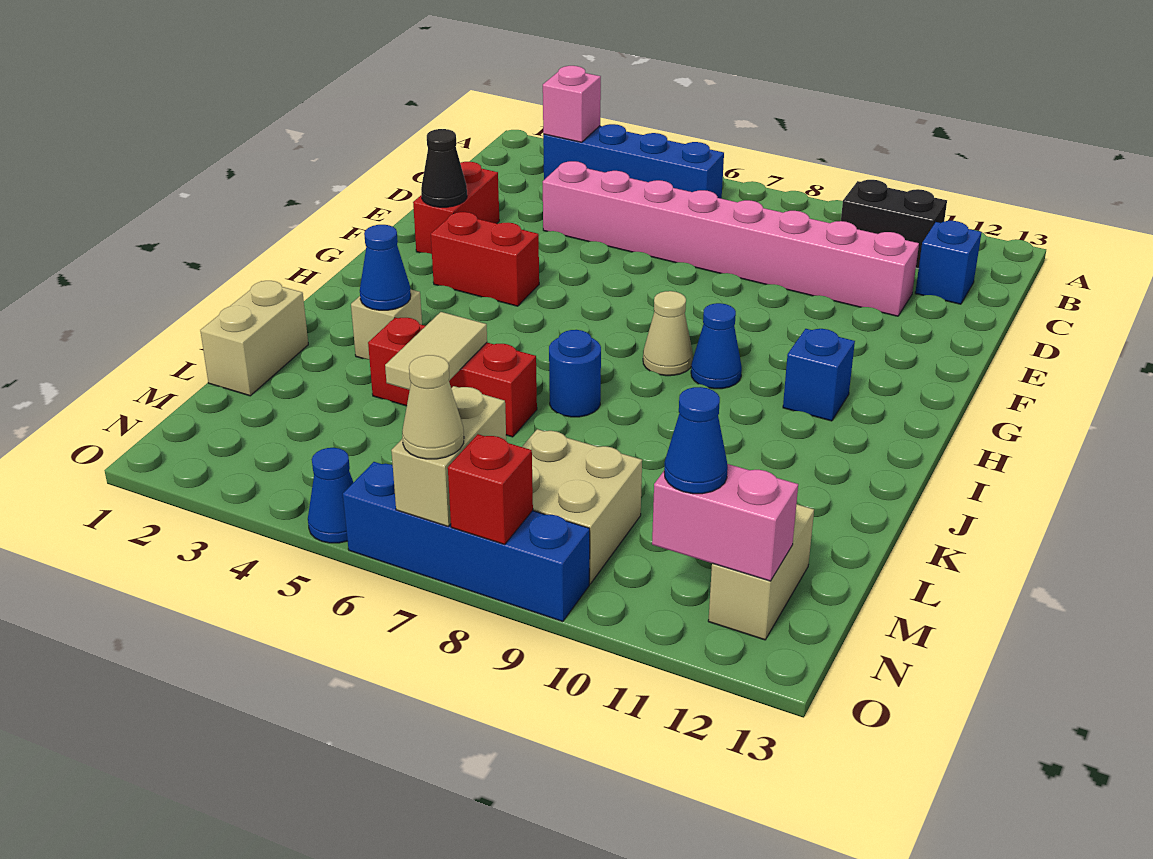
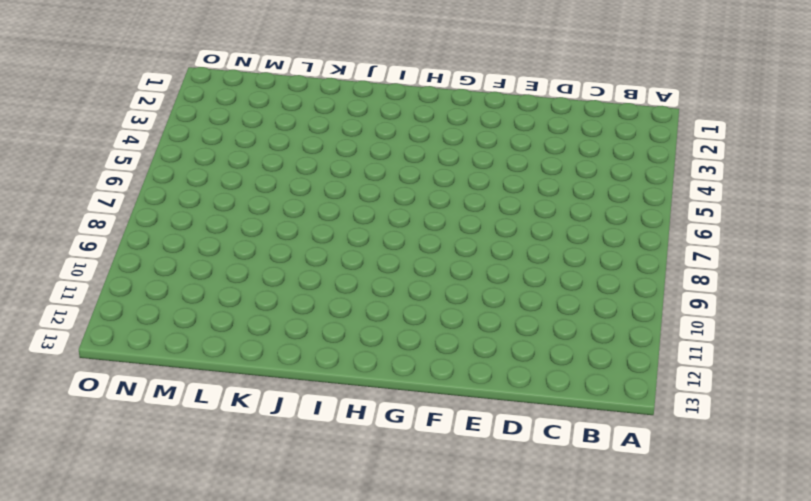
none -> blue 1x4 brick [543,124,724,199]
none -> black 1x2 brick [841,180,947,269]
none -> blue 1x1 brick [915,221,982,304]

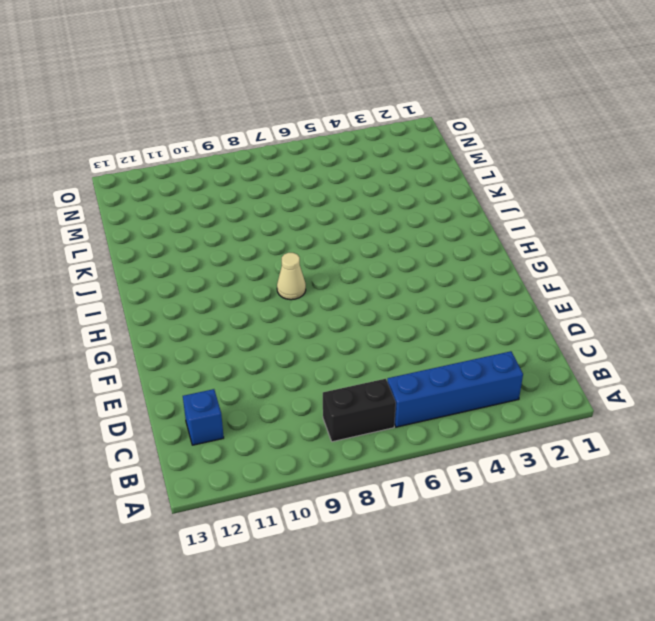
black 1x2 brick [323,379,396,442] -> black 1x2 brick moved to [841,180,947,269]
none -> pink 1x8 brick [543,161,919,316]
none -> red 1x2 brick [413,162,499,254]
none -> red 1x2 brick [431,212,539,306]

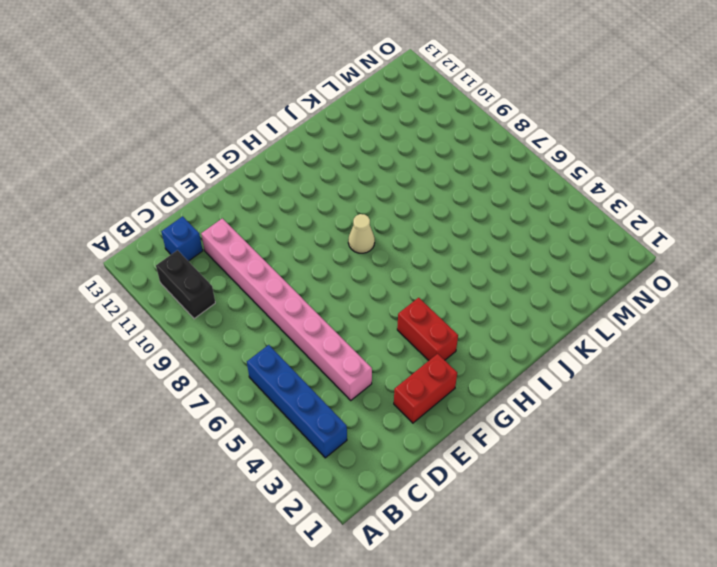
none -> blue 1x1 cone [691,303,742,389]
none -> blue 1x1 brick [783,329,855,421]
none -> tan 1x1 brick [351,289,422,360]

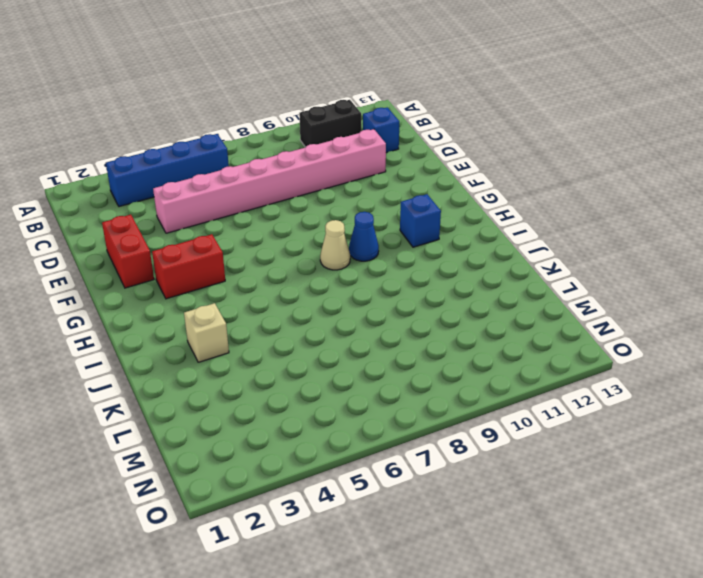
none -> blue 1x1 round brick [549,330,601,417]
none -> tan 1x2 brick [200,281,308,396]
none -> red 1x3 brick [368,318,537,437]

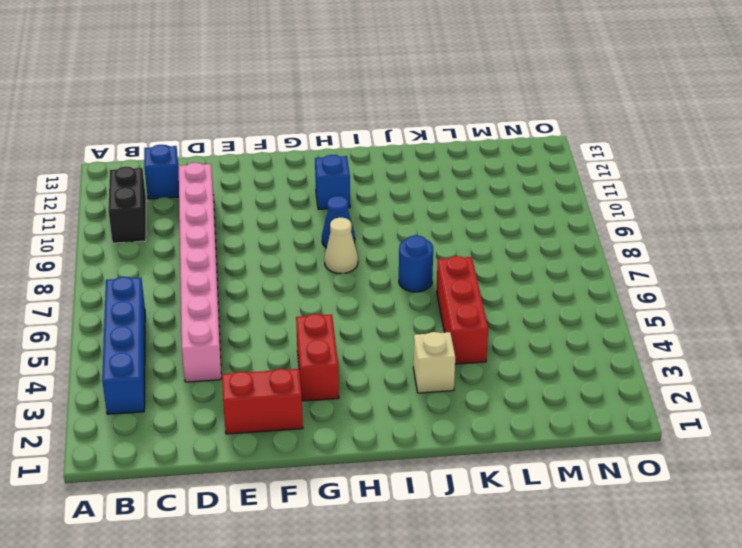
none -> tan 1x2 brick [200,281,308,396]
none -> tan 2x2 brick [522,429,642,584]
none -> tan 1x2 brick [708,504,814,640]

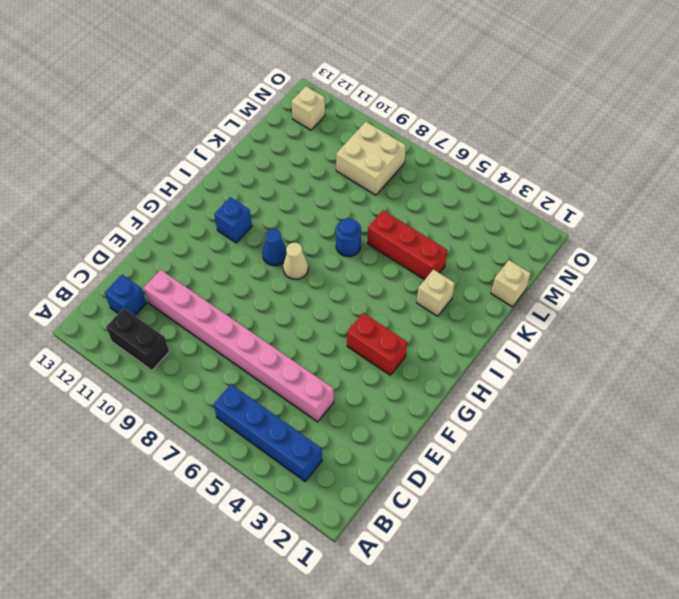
tan 1x1 brick [491,260,531,307] -> tan 1x2 brick [200,281,308,396]
tan 1x1 brick [292,86,325,130] -> tan 1x2 brick [708,504,814,640]
none -> red 1x2 brick [413,162,499,254]
none -> blue 1x1 cone [308,448,354,543]
none -> blue 1x4 brick [343,462,590,622]

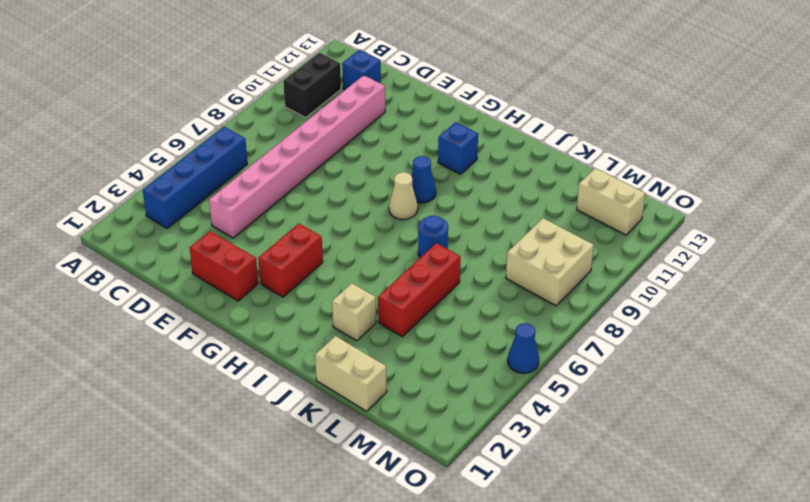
none -> blue 1x4 brick [343,462,590,622]
none -> pink 1x1 brick [543,66,601,142]
none -> black 1x1 cone [421,129,467,207]

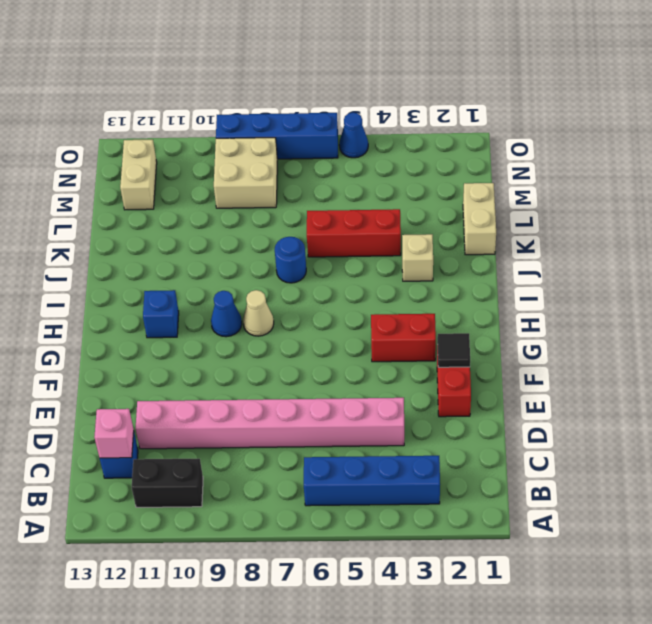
pink 1x1 brick [94,409,134,458] -> pink 1x1 brick moved to [543,66,601,142]
black 1x1 tile [437,333,470,367] -> black 1x1 cone [421,129,467,207]
none -> blue 1x1 cone [360,225,411,310]
none -> tan 1x2 tile [385,312,487,390]
none -> tan 1x2 brick [391,386,506,526]

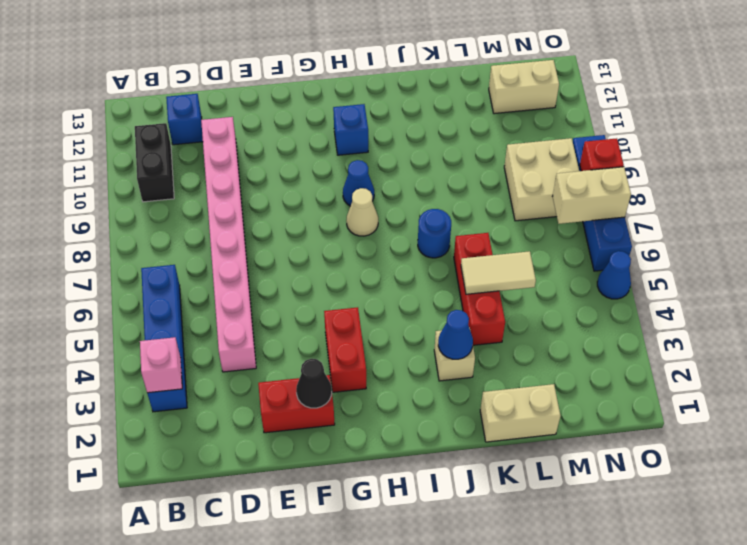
none -> pink 1x2 brick [652,464,798,581]
none -> blue 1x1 cone [664,387,728,494]
none -> tan 1x1 cone [402,355,464,459]

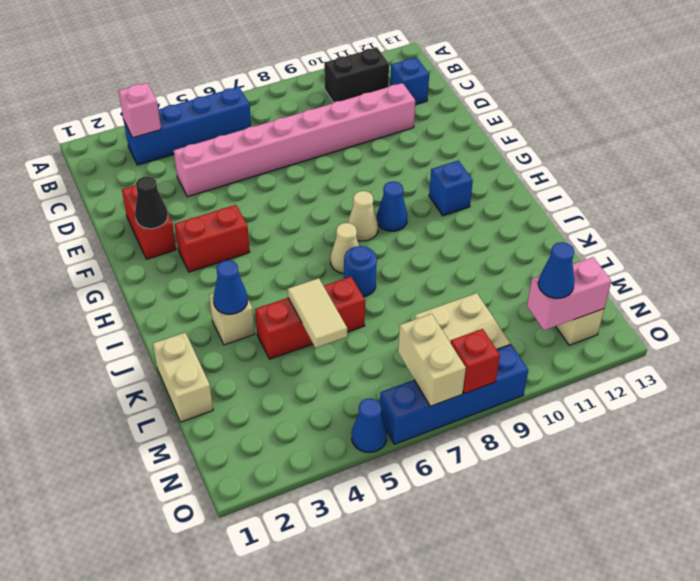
tan 1x1 cone [331,223,359,274] -> tan 1x1 cone moved to [402,355,464,459]

